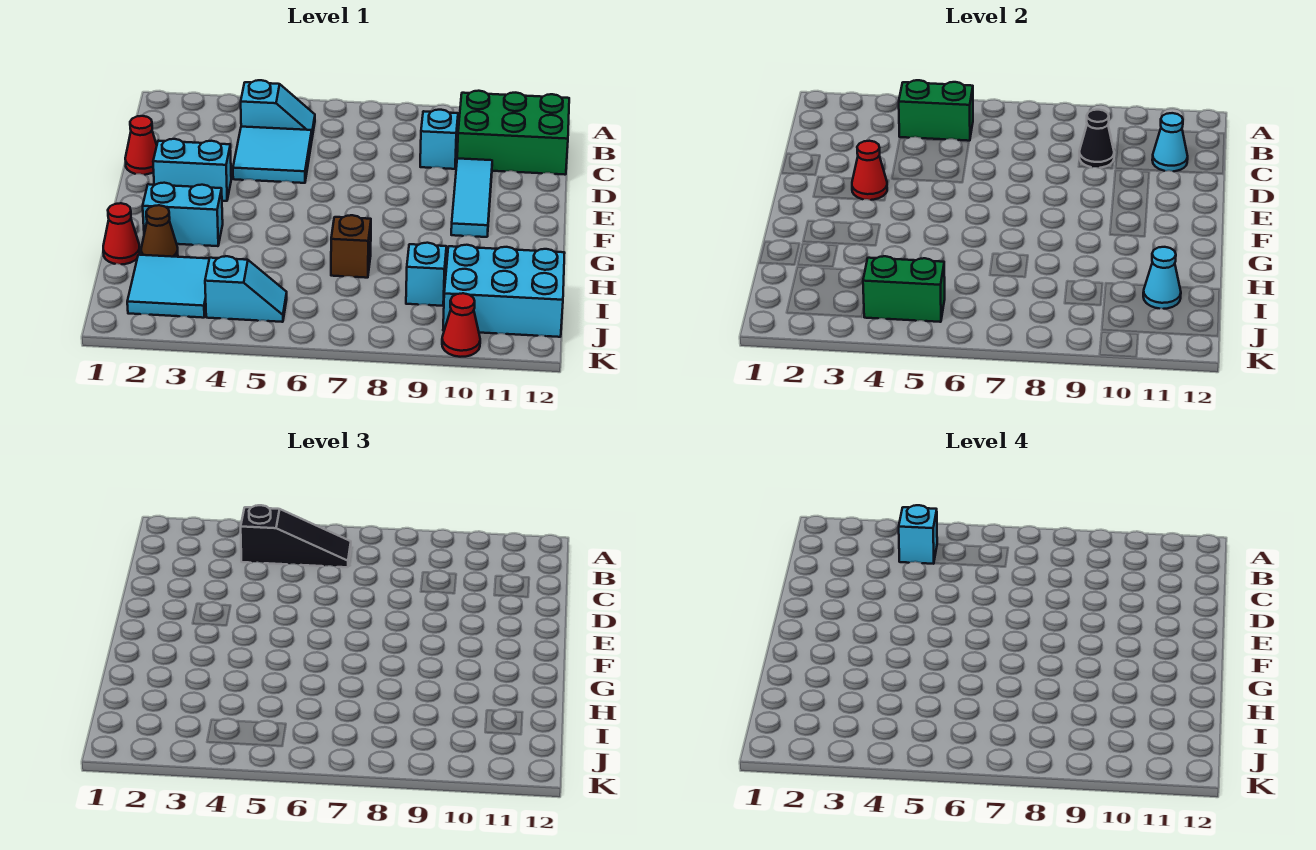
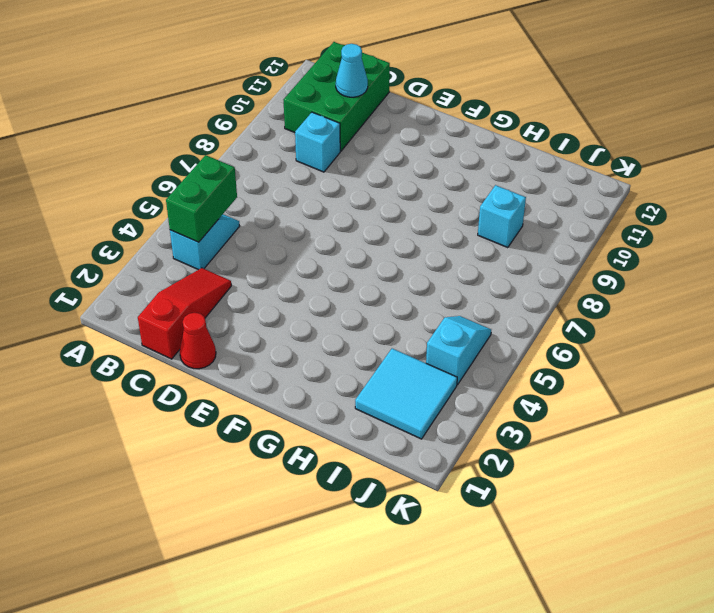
red 1x3 slope [138,268,231,359] -> none
none -> cyan 2x2 tile [233,127,312,183]
none -> cyan 1x3 tile [451,158,492,237]
none -> cyan 1x2 brick [153,139,231,201]

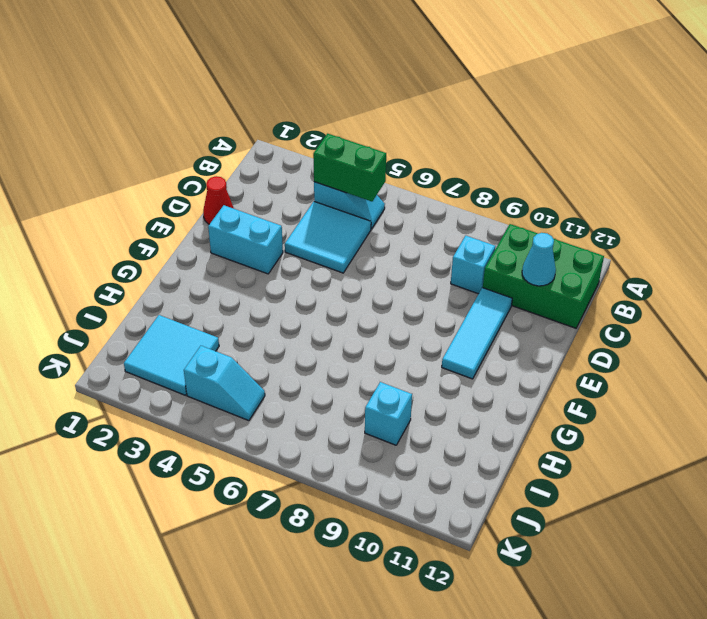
none -> cyan 1x2 brick [143,183,223,246]
none -> red 1x1 cone [103,203,140,264]
none -> brown 1x1 cone [141,205,178,257]

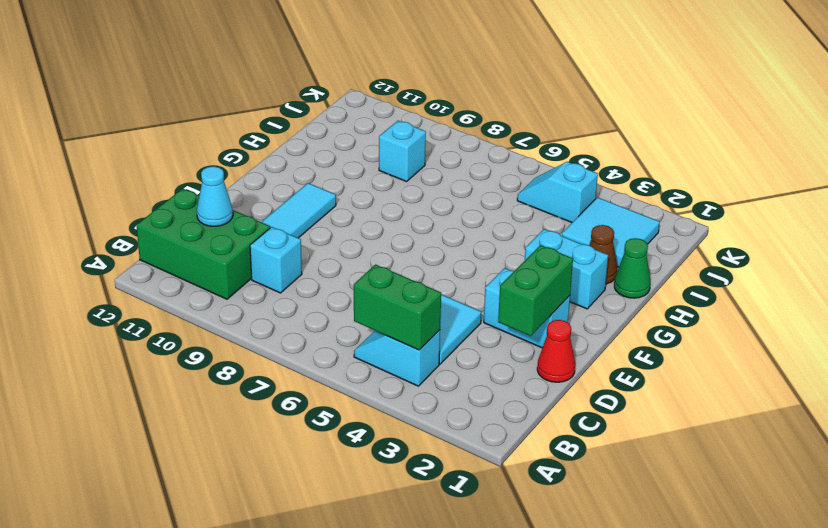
green 1x2 brick [498,245,573,336] -> green 1x2 brick turned to [863,256,945,322]
green 1x1 cone [614,238,650,298] -> red 1x1 cone [103,203,140,264]
none -> brown 1x1 brick [331,215,371,278]
none -> cyan 2x3 brick [443,245,565,337]
none -> red 1x1 cone [442,293,480,357]

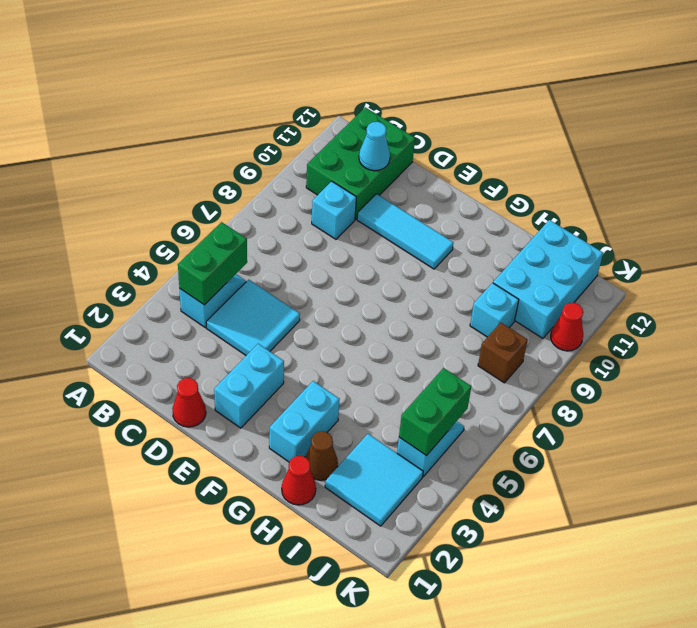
brown 1x1 brick [478,323,528,383] -> brown 1x1 brick moved to [331,215,371,278]
none -> black 1x1 cone [1079,110,1114,168]
none -> red 1x1 cone [852,141,887,200]
none -> cyan 1x1 cone [1143,247,1181,309]

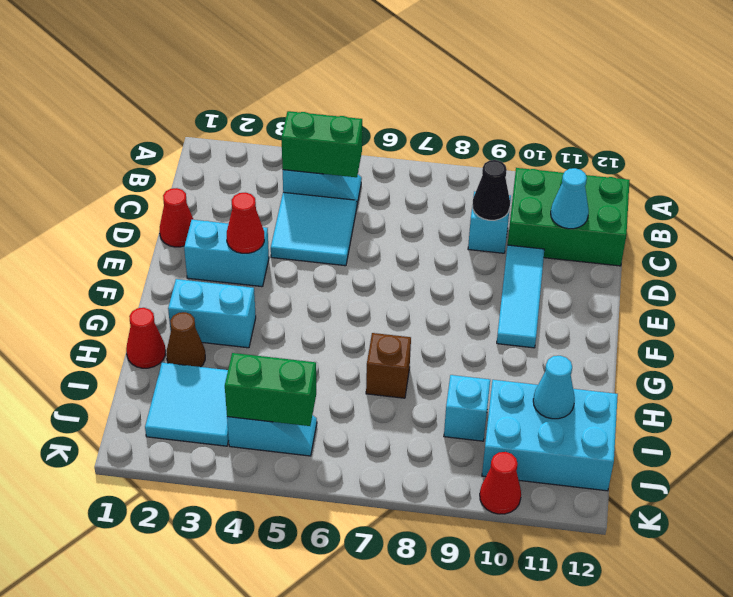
none -> black 1x3 slope [241,505,351,567]
none -> cyan 1x1 brick [899,505,937,564]

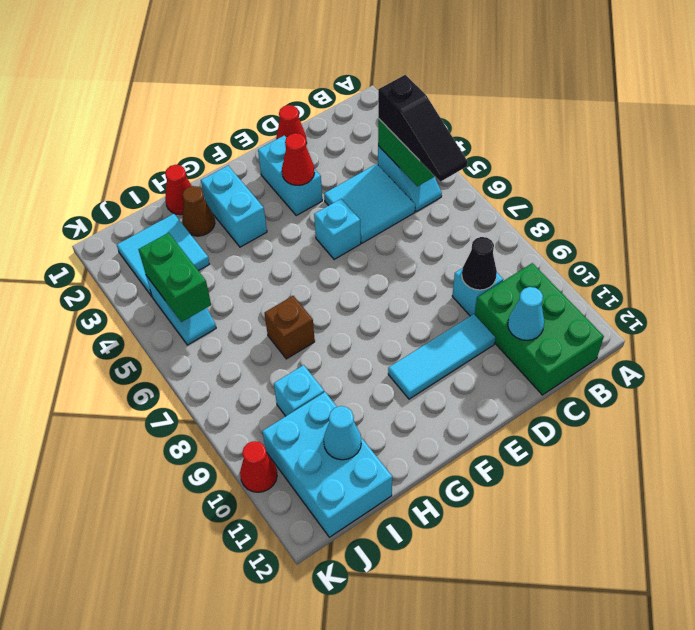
cyan 1x1 brick [314,199,361,259] -> cyan 1x1 brick moved to [899,505,937,564]

